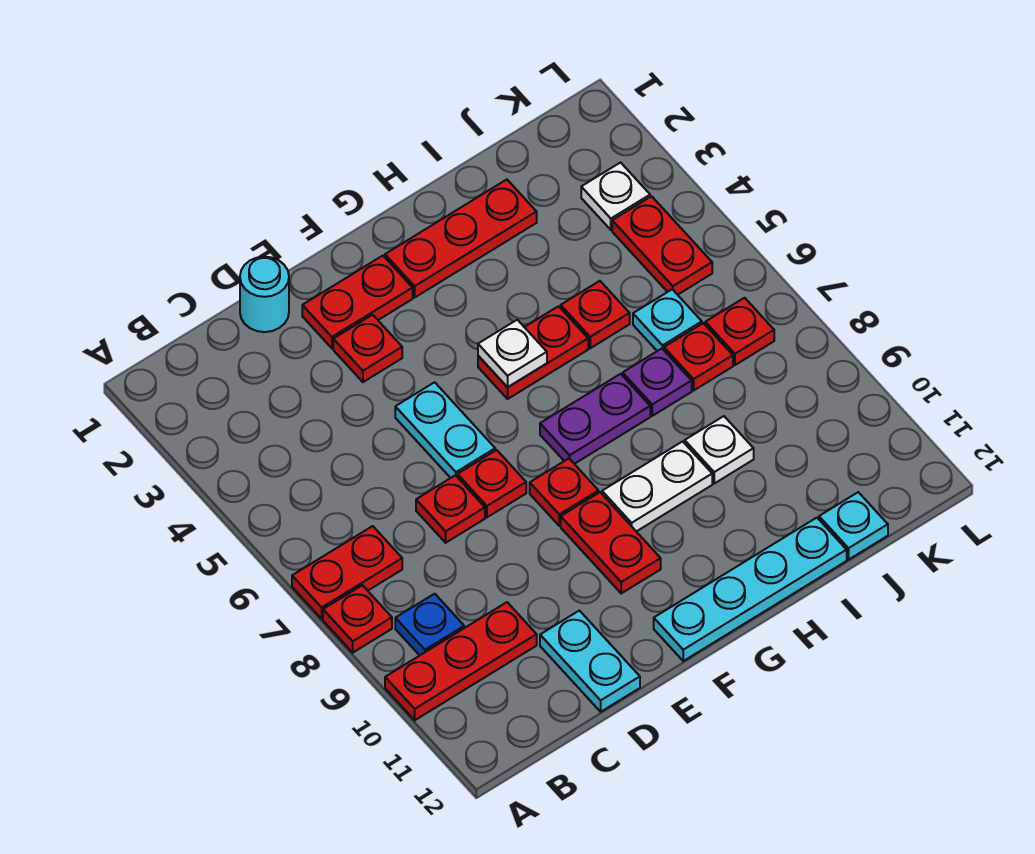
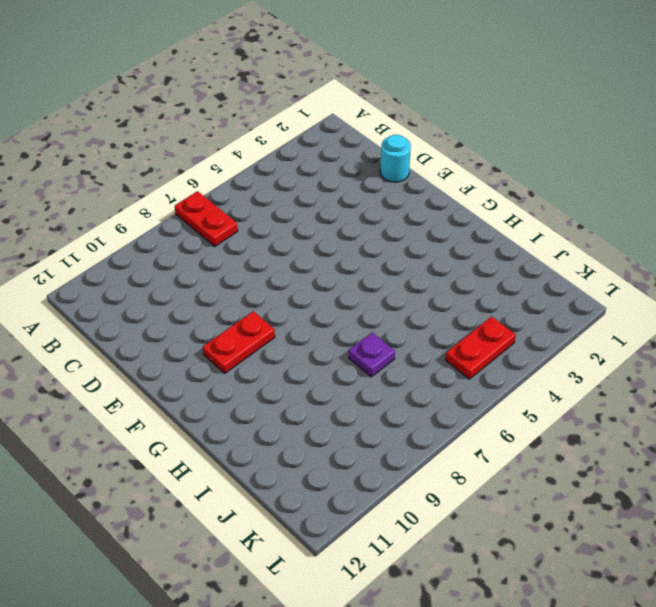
none -> red 1x1 plate [323,585,392,653]
none -> red 1x3 plate [385,602,537,720]
none -> blue 1x1 plate [395,594,464,655]

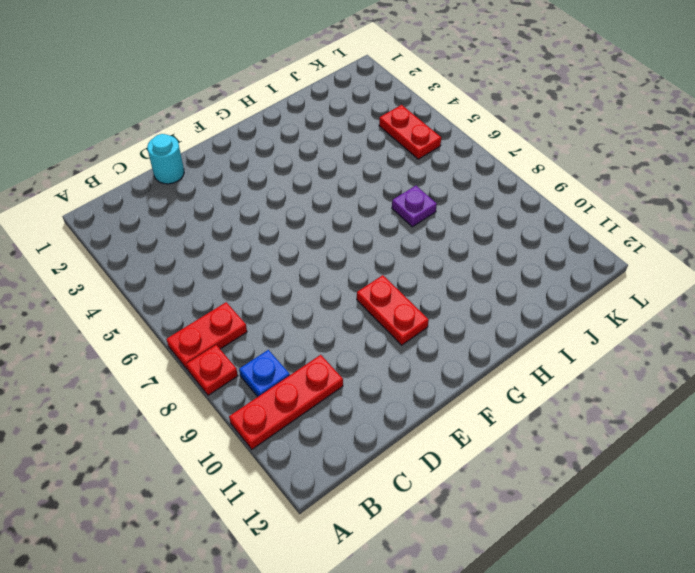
none -> red 1x1 plate [416,475,485,543]
none -> cyan 1x2 plate [540,611,640,712]
none -> red 1x2 plate [302,256,413,348]

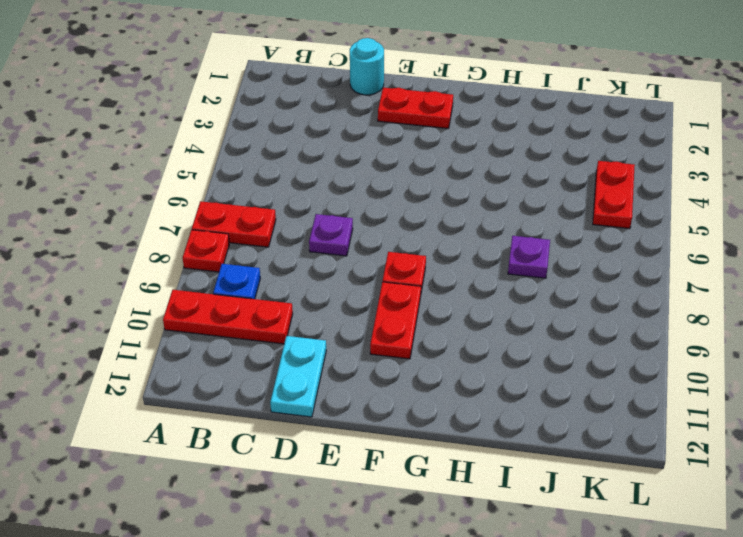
purple 1x1 plate [309,214,353,256] -> red 1x1 plate [416,475,485,543]
none -> red 1x1 plate [333,315,402,382]
none -> cyan 1x2 plate [395,382,495,478]
none -> red 1x1 plate [457,450,526,517]

